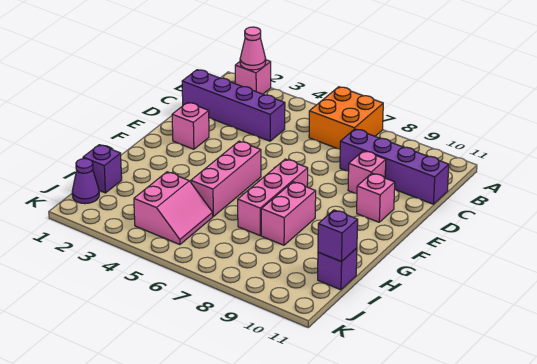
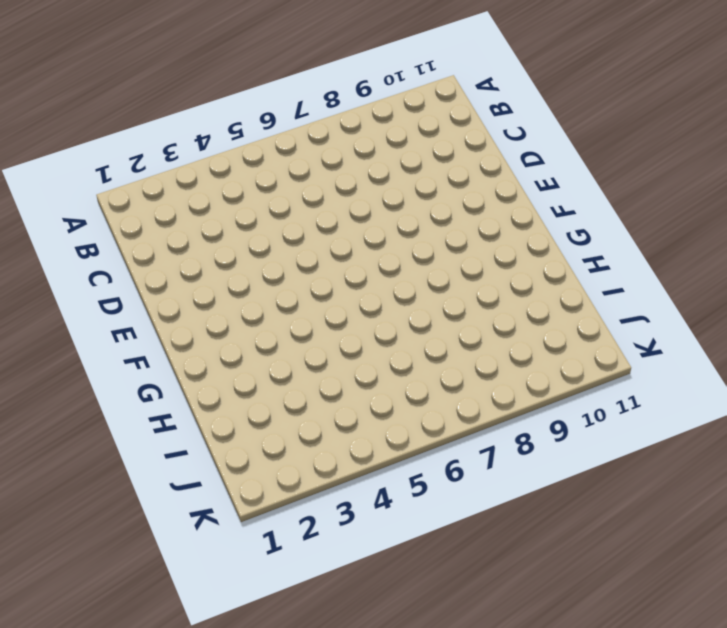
none -> pink 1x1 brick [235,60,271,94]
none -> orange 2x2 brick [309,87,383,149]
none -> purple 1x4 brick [182,70,285,141]

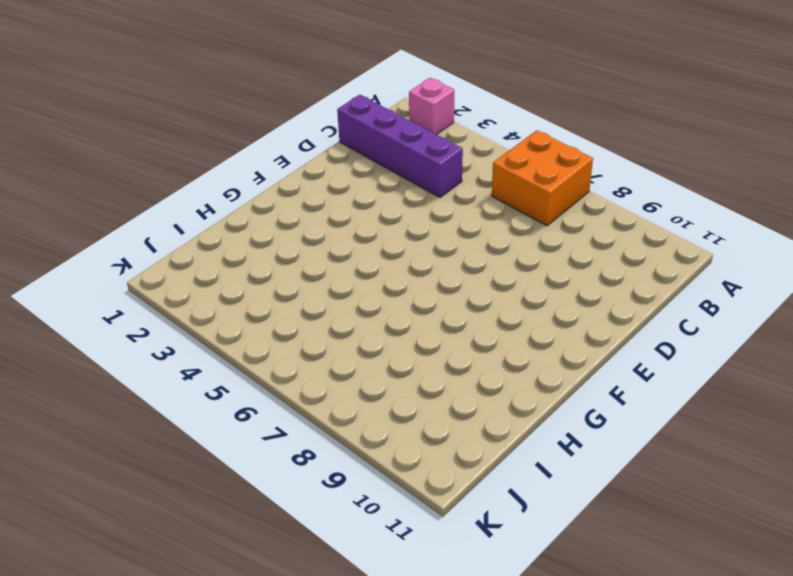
none -> purple 1x4 brick [340,129,449,204]
none -> pink 1x1 brick [348,151,386,194]
none -> pink 1x1 brick [172,102,209,149]

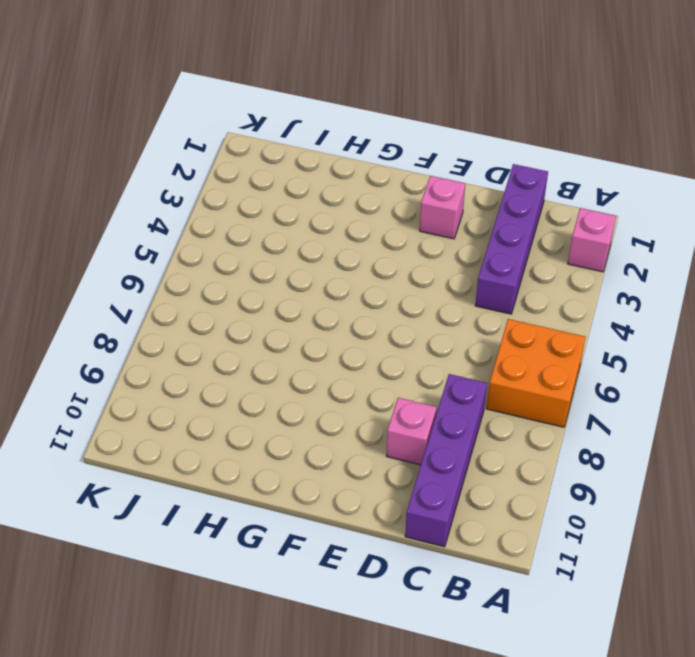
none -> pink 1x1 brick [357,173,395,222]
none -> pink 1x3 brick [191,141,261,216]
none -> pink 1x3 brick [238,159,308,235]

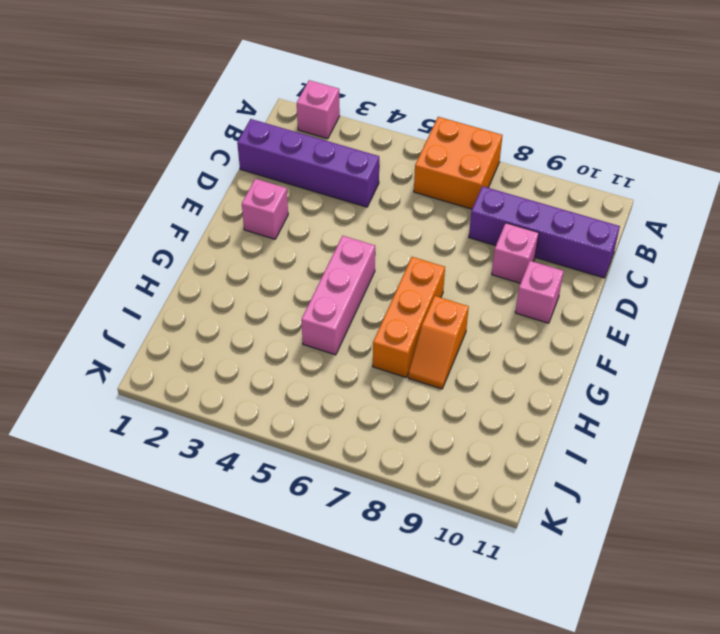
orange 1x3 brick [373,257,445,377] -> pink 1x3 brick [238,159,308,235]
orange 1x2 slope [408,296,469,389] -> pink 1x2 brick [261,182,316,245]
none -> purple 1x1 brick [83,145,122,193]
none -> pink 2x2 slope [134,172,213,245]
none -> purple 1x1 brick [318,248,357,290]

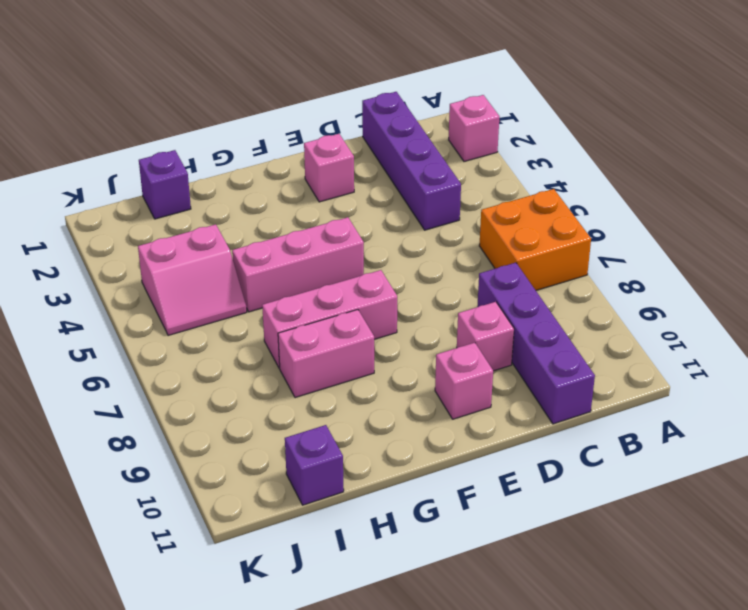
none -> purple 1x1 cone [72,159,99,204]
none -> pink 1x1 cone [240,27,266,70]
none -> purple 1x1 brick [318,210,358,262]

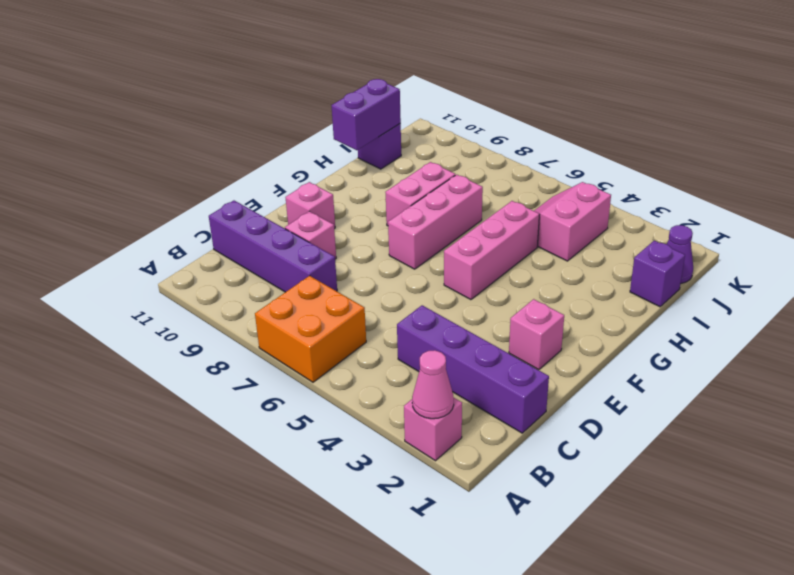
purple 1x2 brick [332,79,401,150] -> purple 1x1 brick [318,210,358,262]

